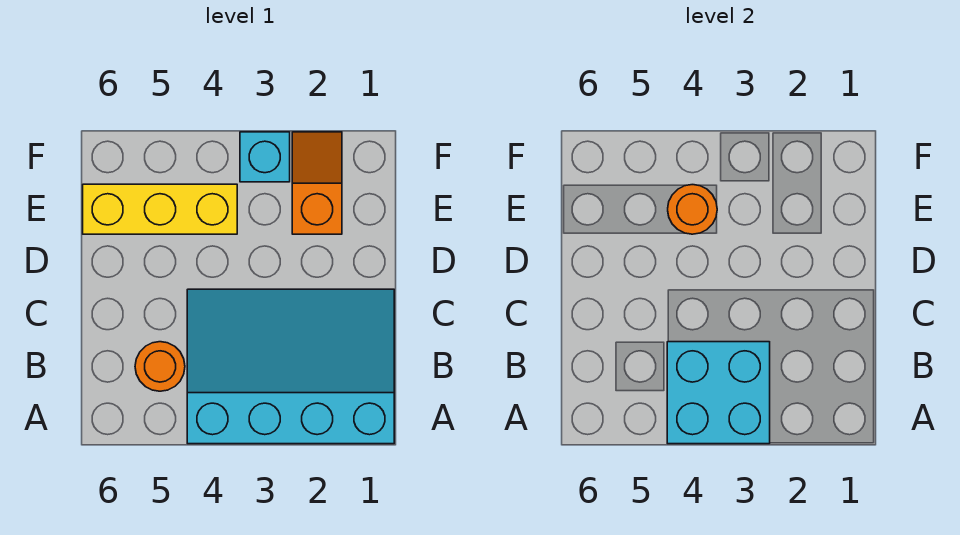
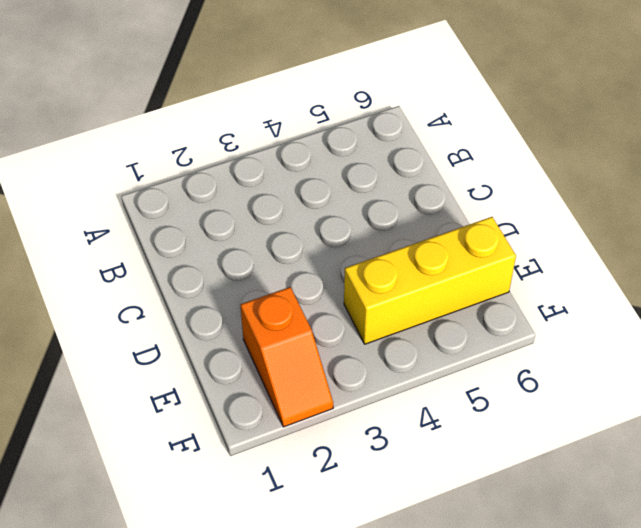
none -> cyan 3x4 slope [187,289,394,444]
none -> orange 1x1 round brick [135,342,185,391]

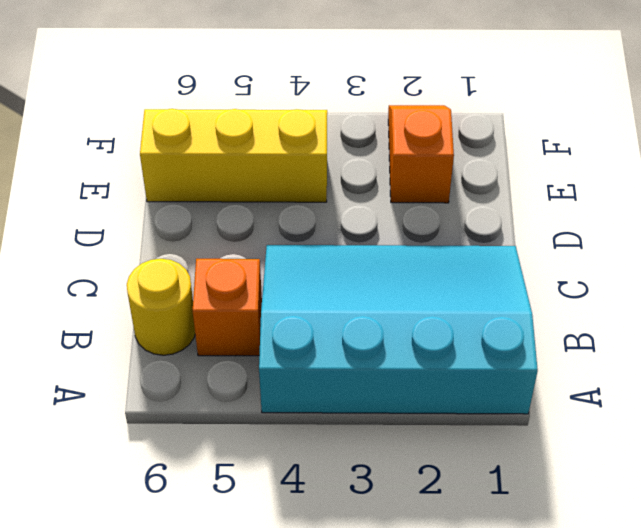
orange 1x1 brick [193,259,262,356] -> orange 1x1 round brick [135,342,185,391]
yellow 1x1 round brick [127,259,195,355] -> none
none -> cyan 1x1 brick [240,132,290,182]
none -> cyan 2x2 brick [667,342,770,444]

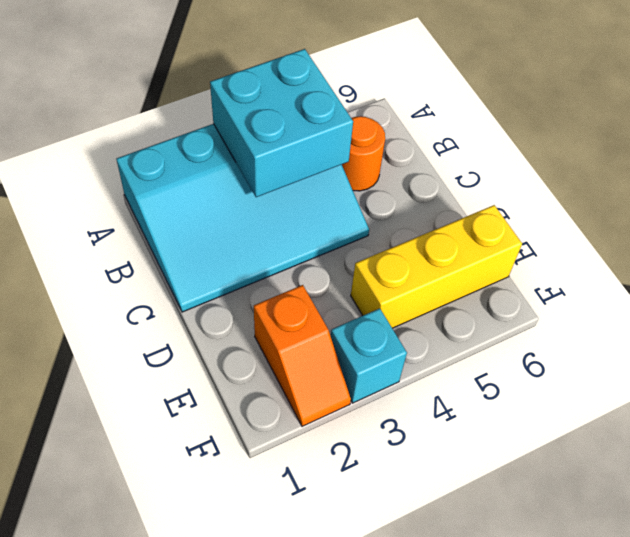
none -> orange 1x1 round brick [668,185,717,234]

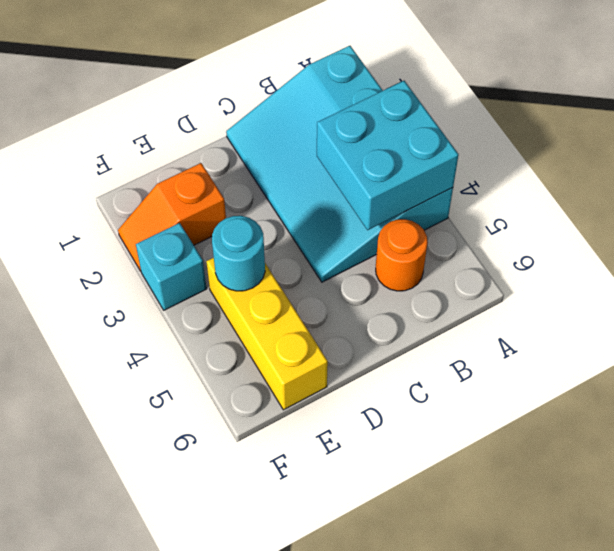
cyan 1x1 round brick [212,216,265,291] -> orange 1x1 round brick [668,185,717,234]

